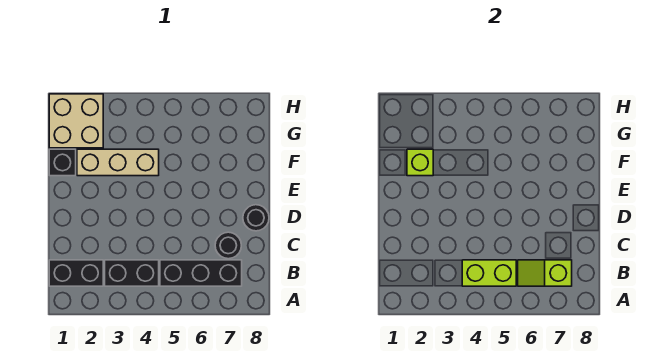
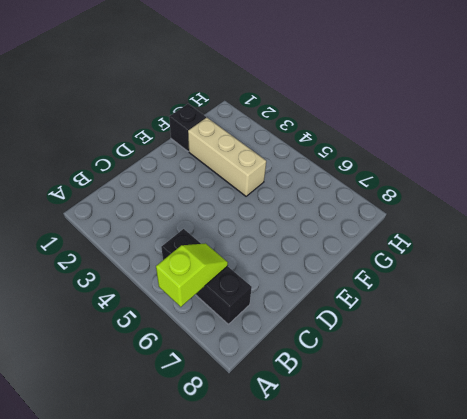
lime 1x2 slope [156,243,228,307] -> lime 1x2 slope turned to [518,260,572,286]
none -> black 1x2 brick [49,260,103,286]
none -> black 1x2 brick [105,260,159,286]

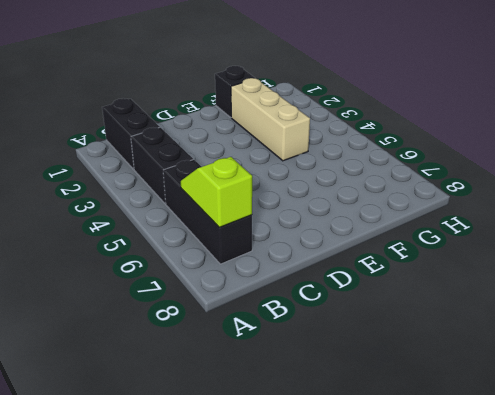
none -> black 1x1 round brick [215,232,241,259]
none -> black 1x1 round brick [243,205,269,231]

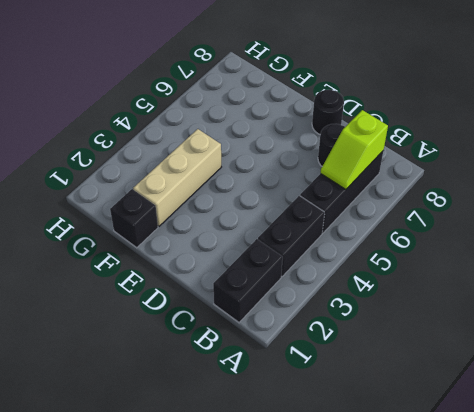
none -> tan 2x2 brick [49,94,103,148]
none -> lime 1x2 brick [462,260,516,286]

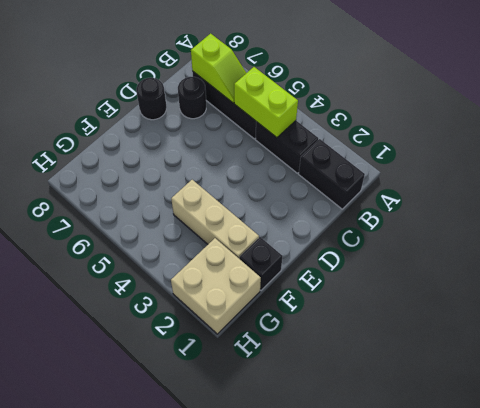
none -> lime 1x1 brick [407,149,433,176]

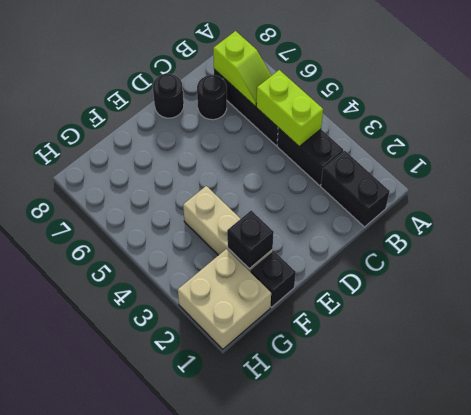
black 1x1 brick [227,210,274,269] -> lime 1x1 brick [407,149,433,176]

